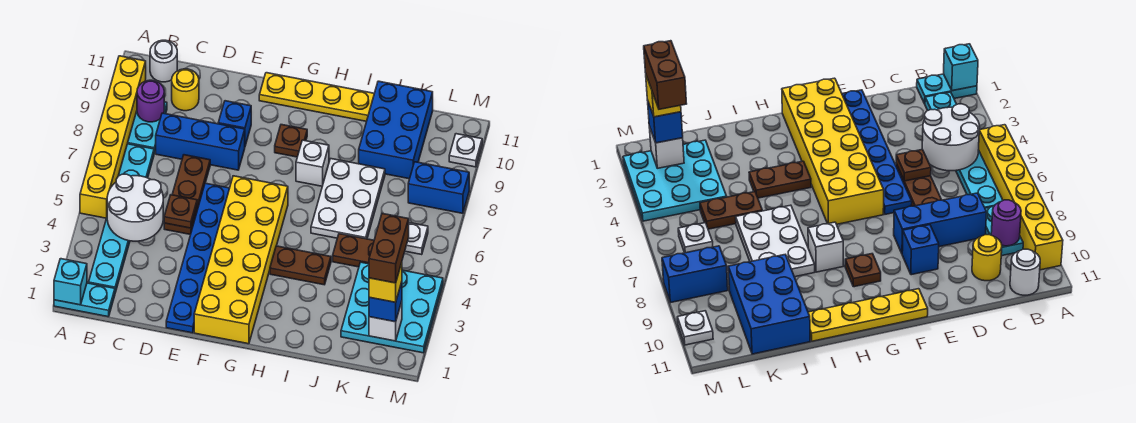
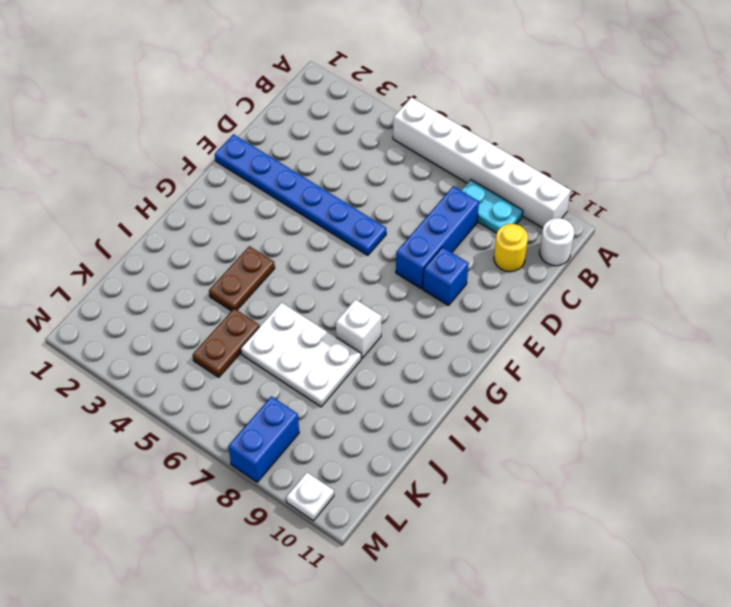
white 1x6 brick [393,97,571,228] -> yellow 1x6 brick [80,56,146,218]
none -> cyan 1x2 plate [54,283,115,317]
none -> cyan 1x6 plate [89,144,154,292]
none -> brown 1x3 plate [164,155,210,235]
none -> yellow 2x6 brick [194,176,288,344]

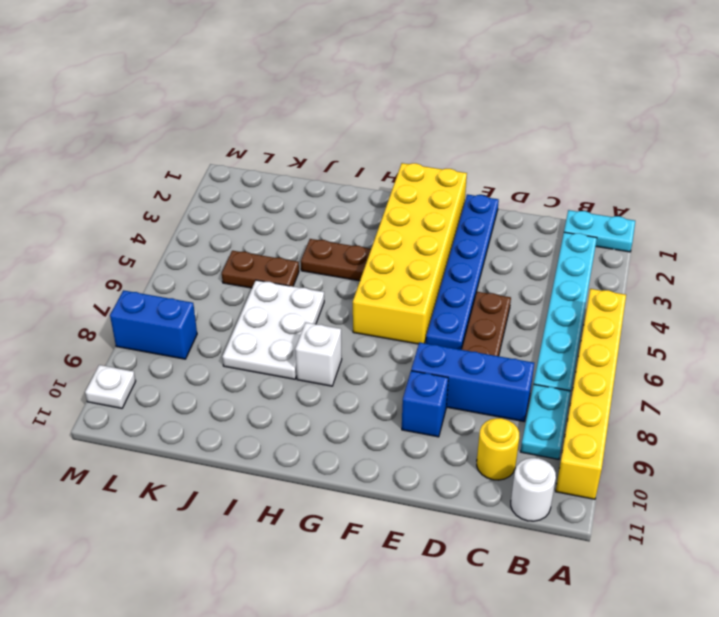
none -> yellow 1x4 plate [259,73,374,121]
none -> brown 1x1 plate [275,125,307,157]
none -> blue 2x3 brick [359,81,433,179]
none -> cyan 3x3 plate [341,262,443,353]

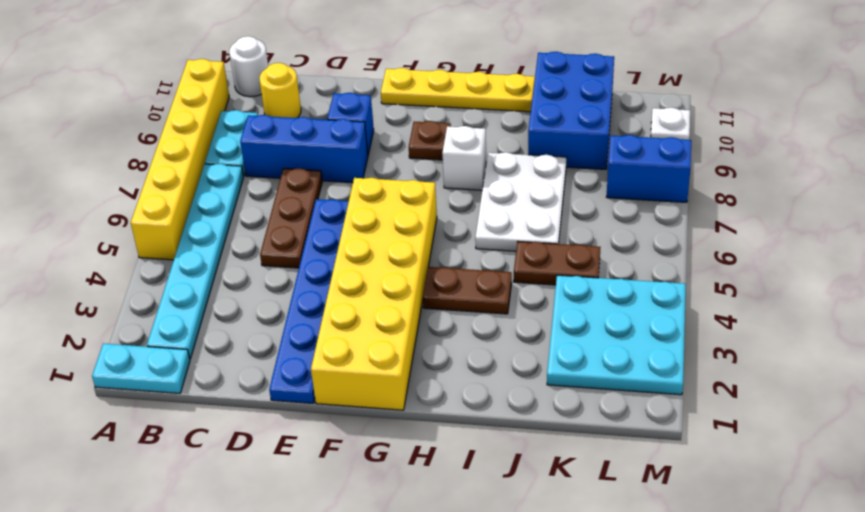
none -> white 1x1 plate [405,223,428,255]
none -> cyan 1x1 brick [54,259,87,305]
none -> white 2x2 round brick [107,174,163,241]
none -> purple 1x1 round brick [137,80,164,122]

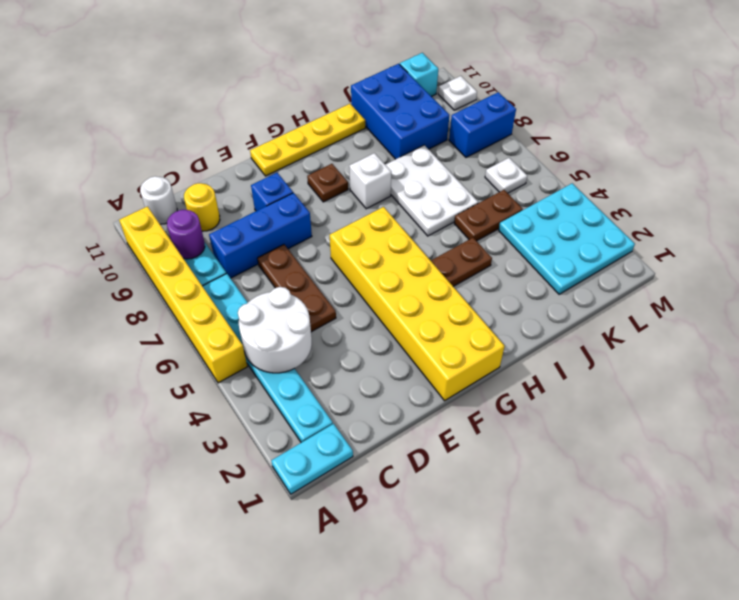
cyan 1x1 brick [400,53,438,97] -> cyan 1x1 brick moved to [54,259,87,305]
none -> blue 1x6 plate [166,183,230,333]
none -> brown 1x1 plate [164,195,197,228]
none -> white 1x1 brick [369,301,402,341]
none -> blue 1x1 brick [369,282,402,322]

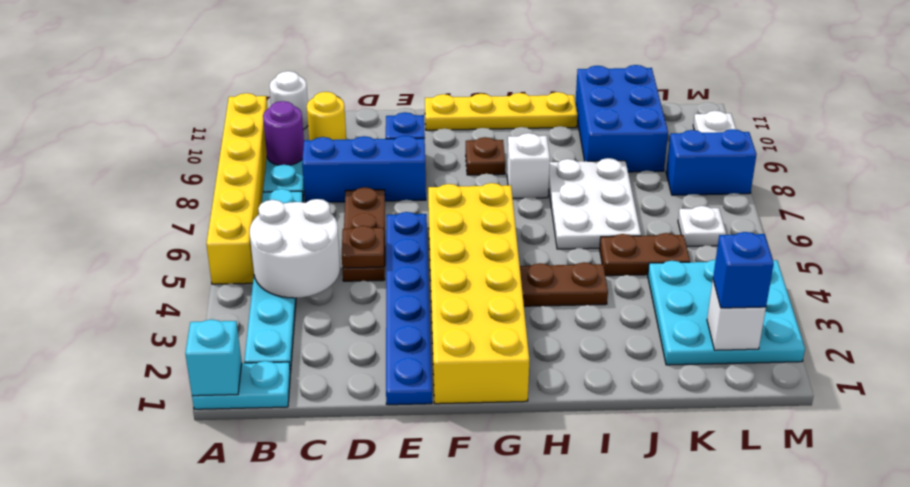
none -> yellow 1x1 brick [369,263,402,302]
none -> brown 1x2 brick [369,214,409,283]

